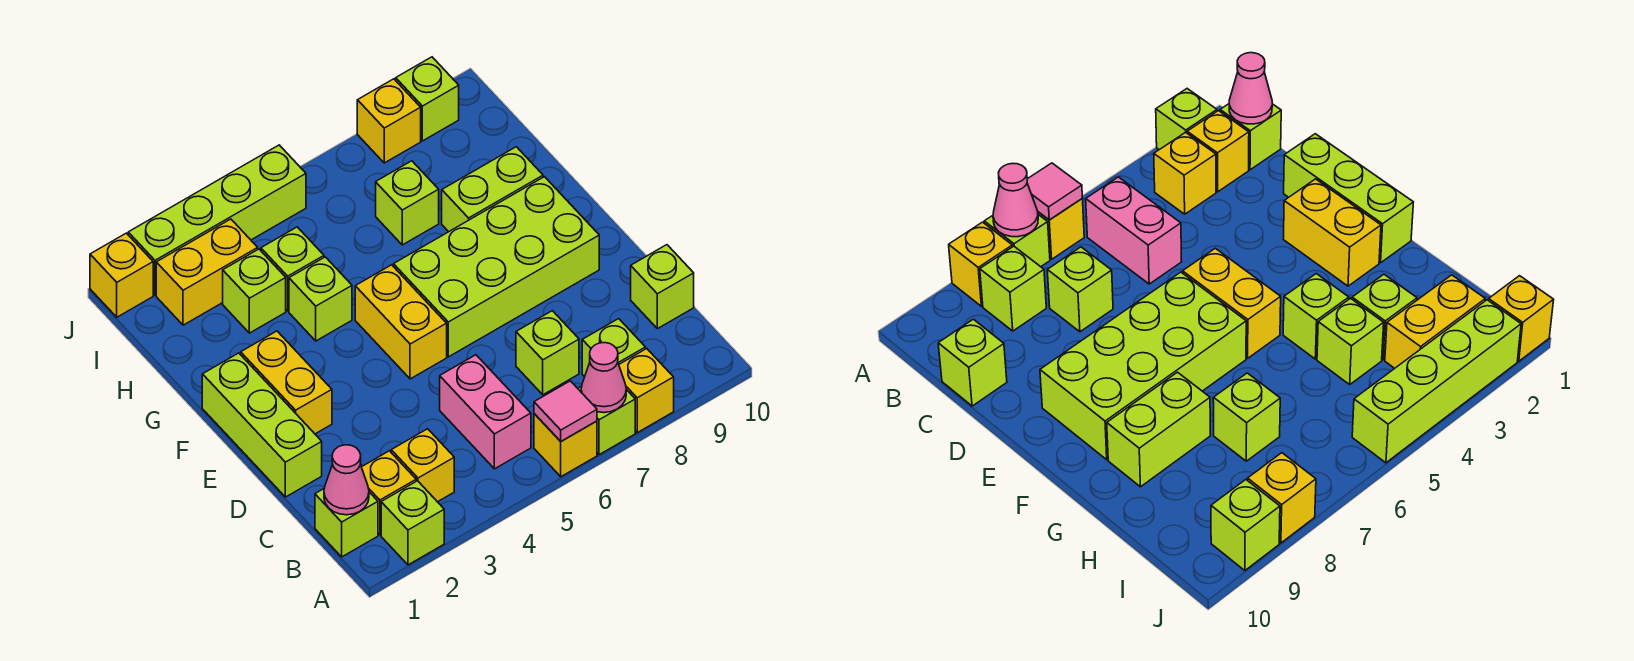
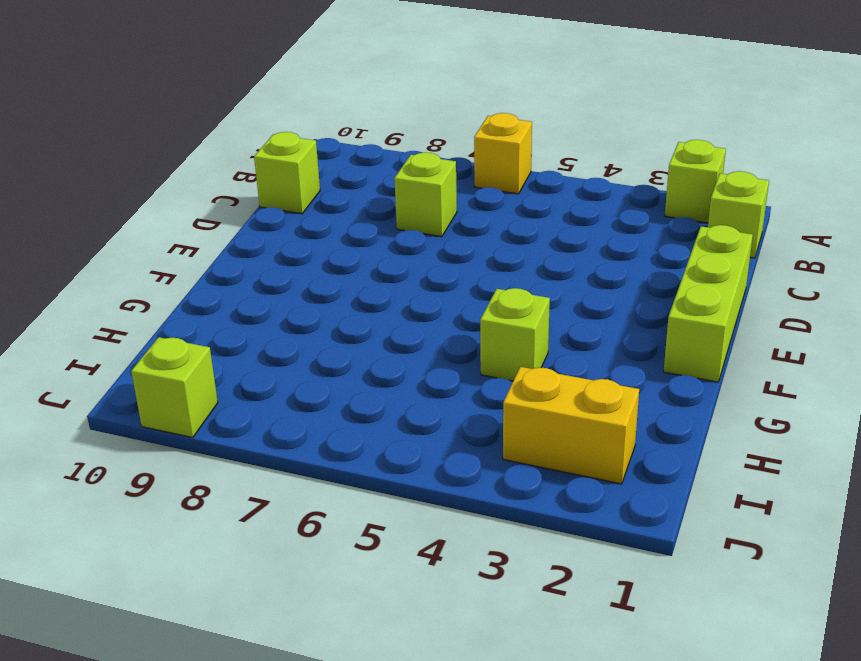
none -> lime 1x1 brick [578,386,635,455]
none -> yellow 1x1 brick [619,349,674,433]
none -> yellow 1x1 brick [362,451,416,535]

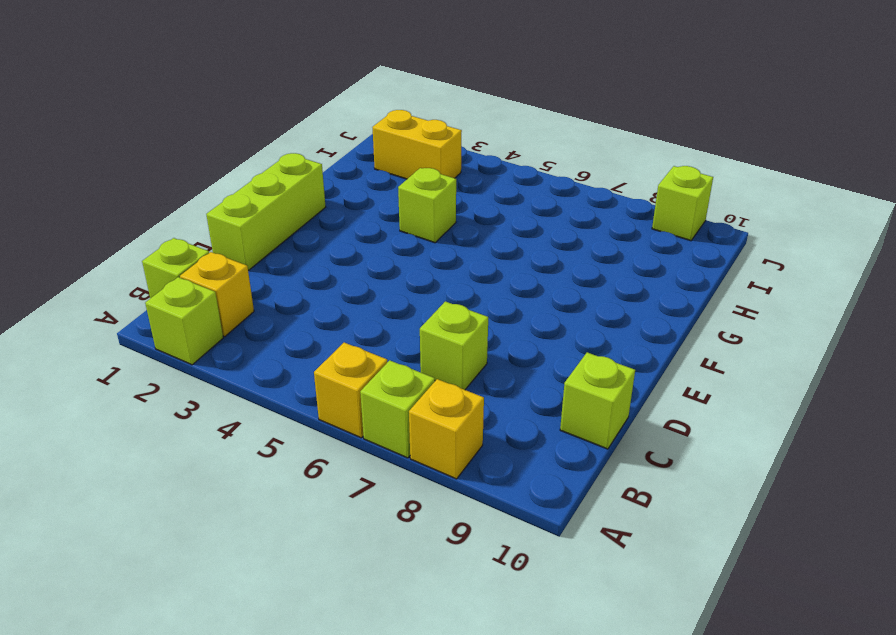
none -> yellow 1x1 brick [391,429,454,502]
none -> pink 1x2 brick [440,355,531,469]
none -> lime 1x1 brick [582,319,645,377]

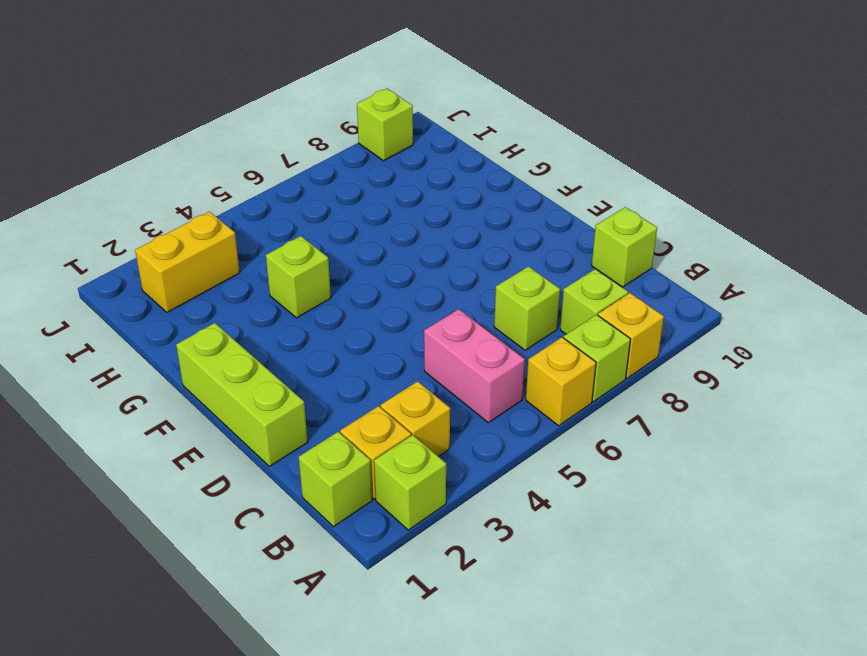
none -> yellow 1x2 brick [241,331,332,434]
none -> yellow 1x2 brick [355,265,447,379]
none -> lime 2x4 brick [394,177,599,357]

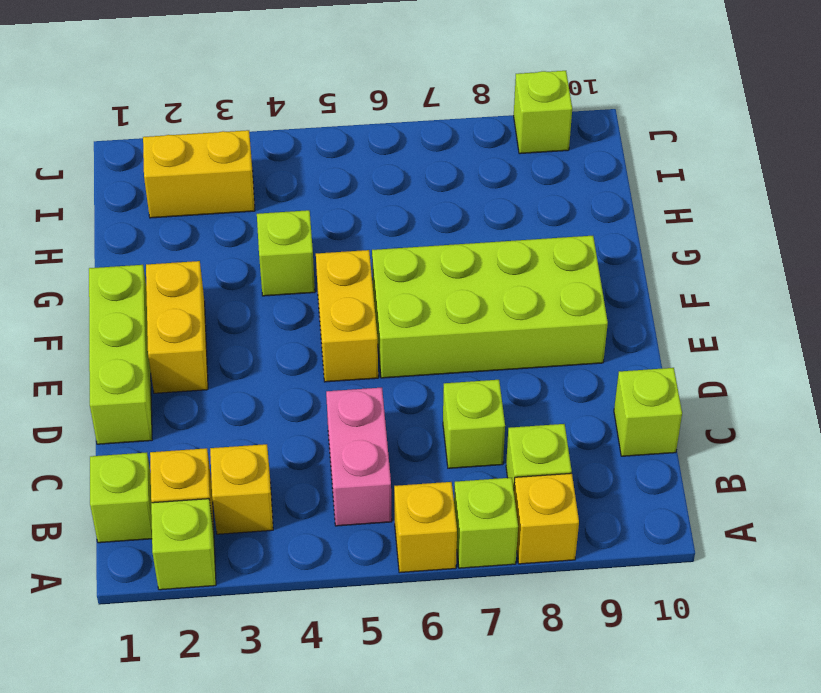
none -> lime 1x2 brick [442,147,543,232]
none -> lime 1x1 brick [223,249,286,333]
none -> lime 1x1 brick [261,227,324,311]

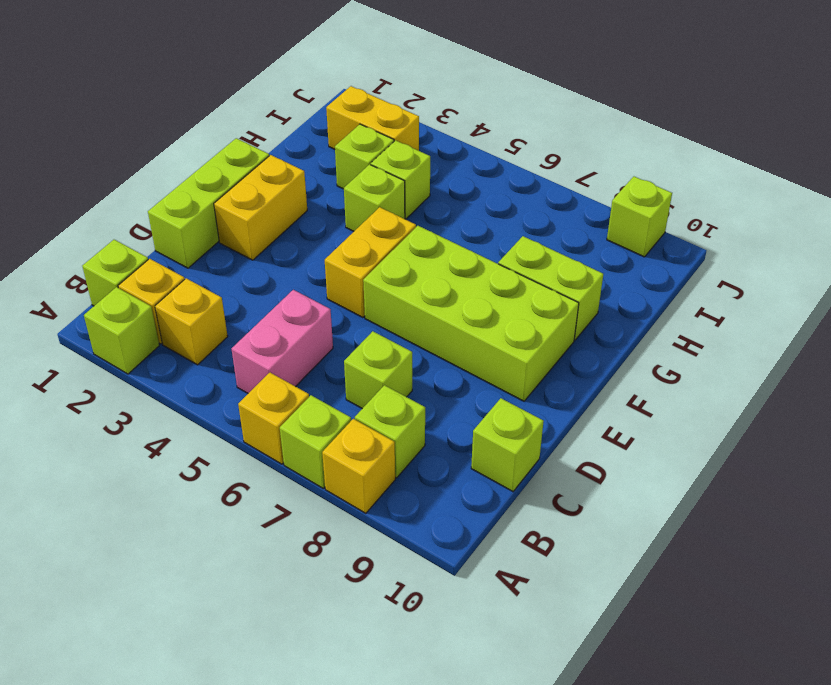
none -> lime 1x1 brick [376,161,439,245]
none -> yellow 1x1 brick [90,233,153,317]
none -> lime 1x4 brick [128,145,306,295]

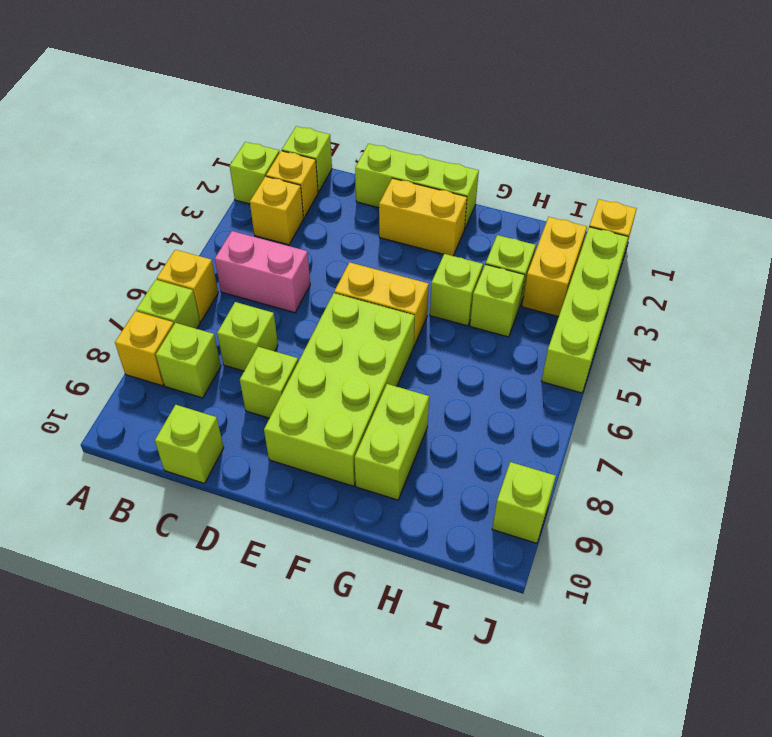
lime 1x1 brick [240,347,298,418] -> lime 1x1 brick moved to [376,161,439,245]
none -> yellow 1x1 brick [357,79,421,163]
none -> pink 1x1 tile [534,381,597,441]
none -> pink 1x1 cone [581,343,626,413]

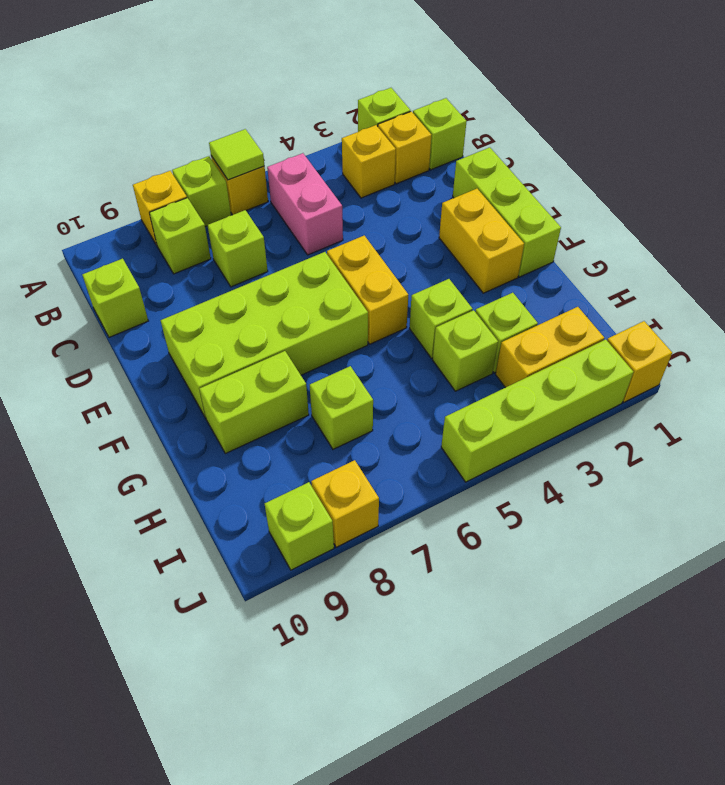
lime 1x1 tile [209,129,264,180] -> pink 1x1 tile [534,381,597,441]
none -> pink 1x1 cone [581,343,626,413]
none -> pink 1x1 cone [324,445,369,515]

